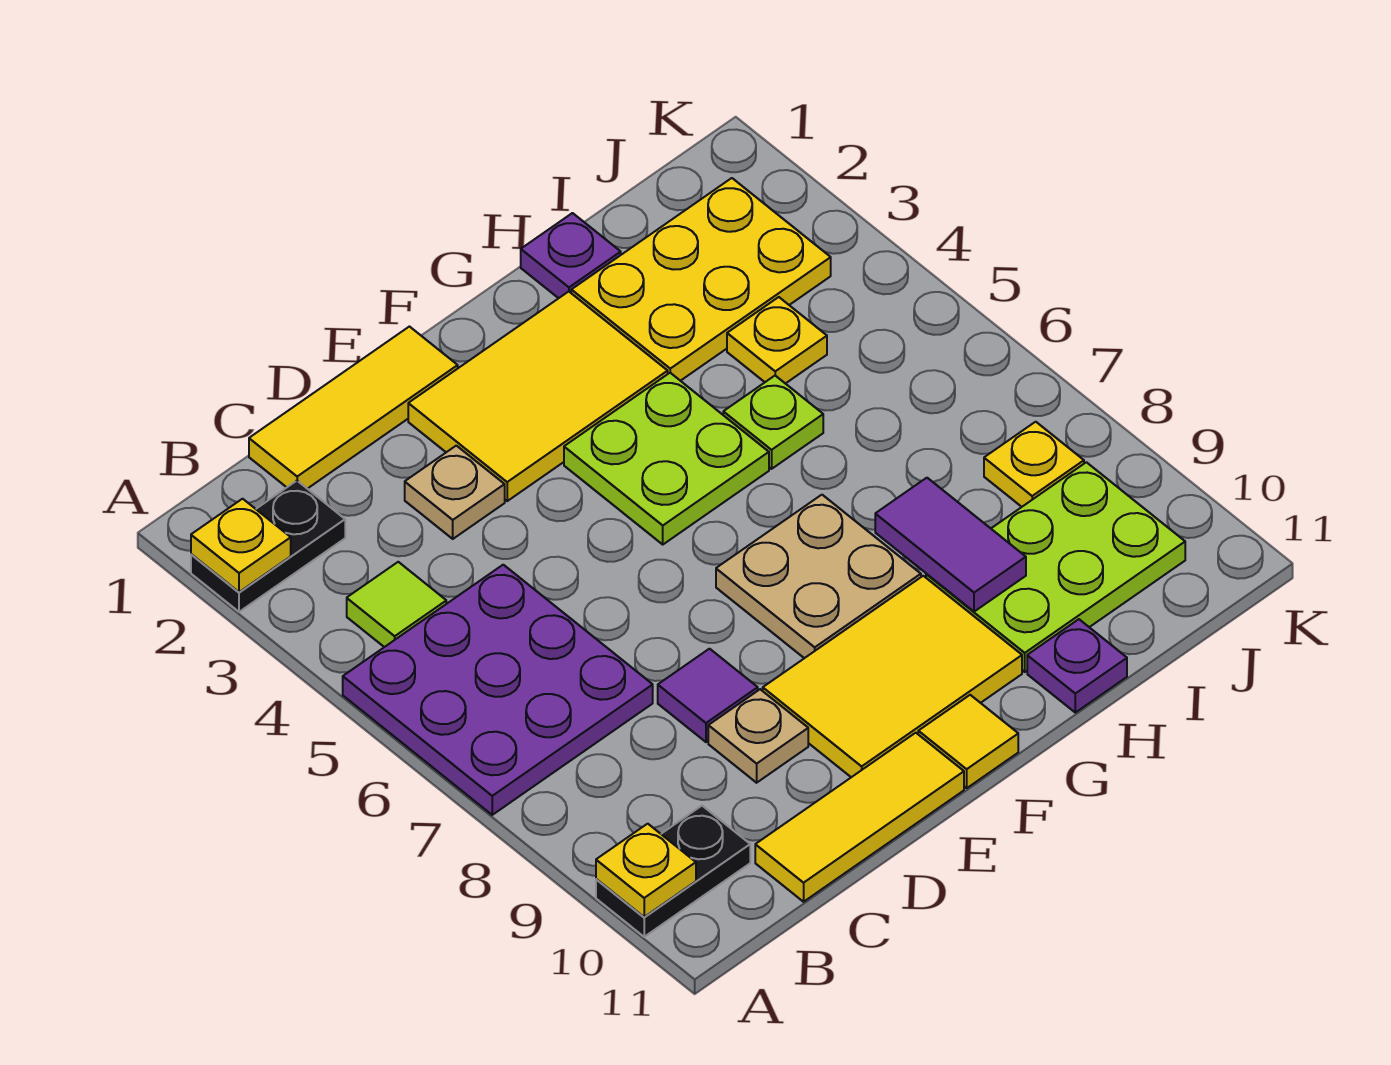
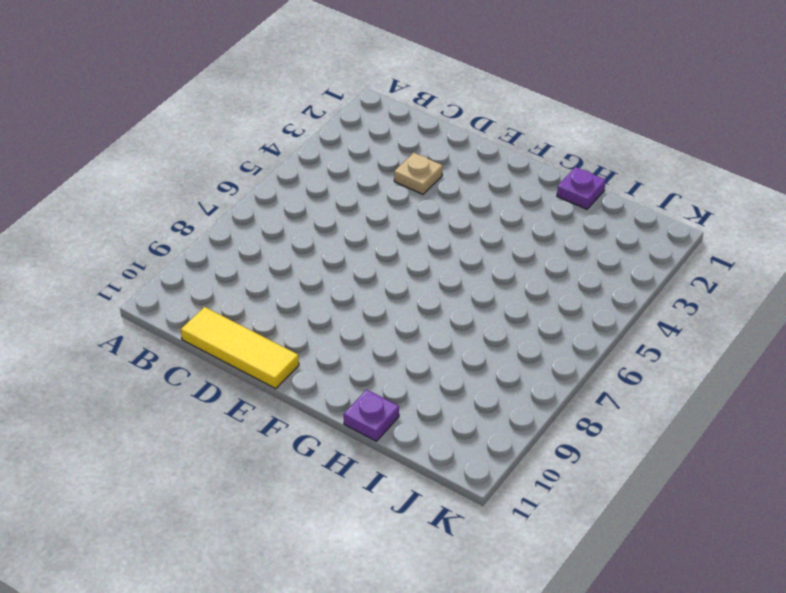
none -> black 1x2 plate [191,481,345,612]
none -> purple 3x3 plate [343,565,653,815]
none -> black 1x2 plate [596,806,750,937]

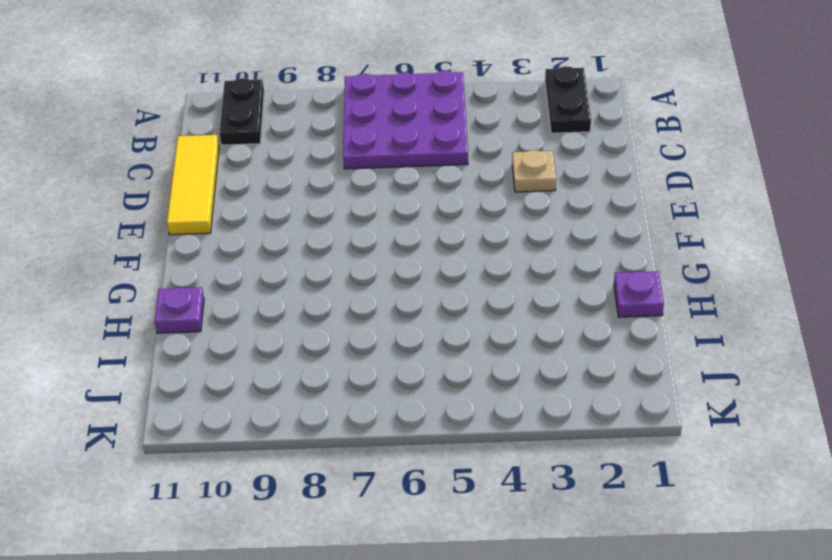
none -> lime 1x1 tile [347,562,446,647]
none -> yellow 1x3 tile [249,327,458,489]
none -> purple 1x1 tile [658,649,758,742]

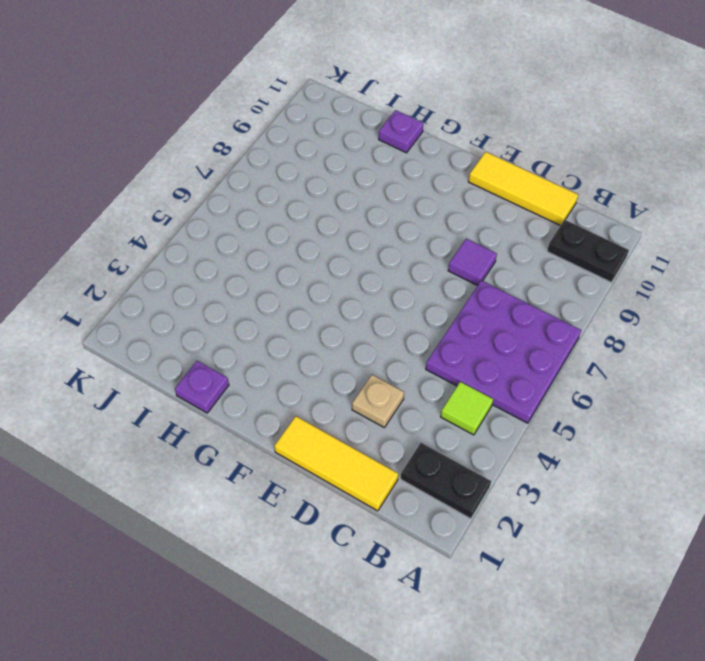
none -> tan 1x1 plate [708,689,808,783]
none -> yellow 2x3 tile [408,292,668,501]
none -> yellow 2x3 tile [763,576,1022,777]

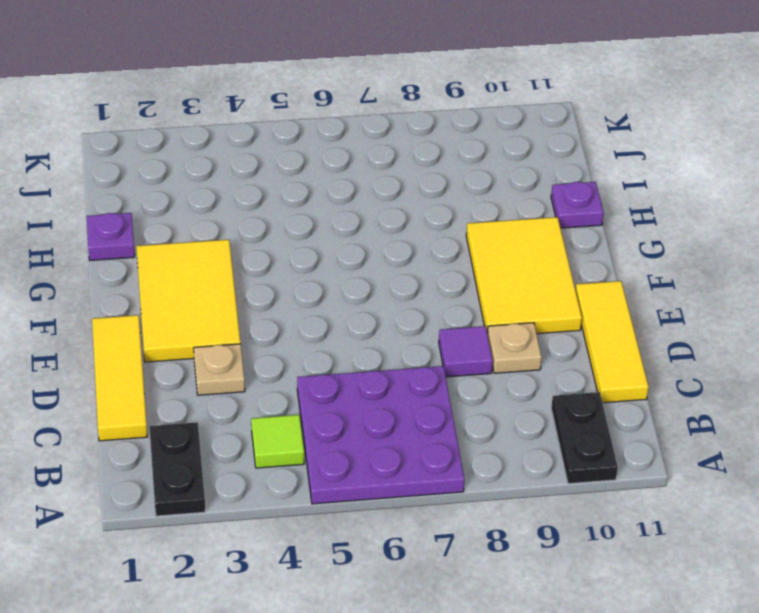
none -> lime 2x2 plate [564,373,769,544]
none -> tan 2x2 plate [716,495,921,658]
none -> yellow 1x1 tile [918,695,1018,788]

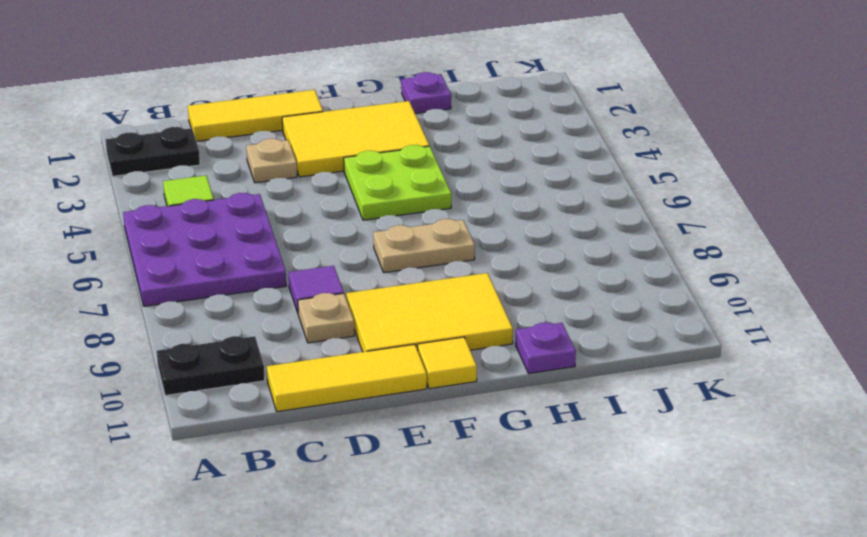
tan 1x2 plate [373,219,475,273] -> tan 2x2 plate [716,495,921,658]
none -> yellow 2x3 plate [571,178,831,381]
none -> lime 1x1 plate [723,376,823,469]
none -> lime 2x3 plate [926,462,1185,672]

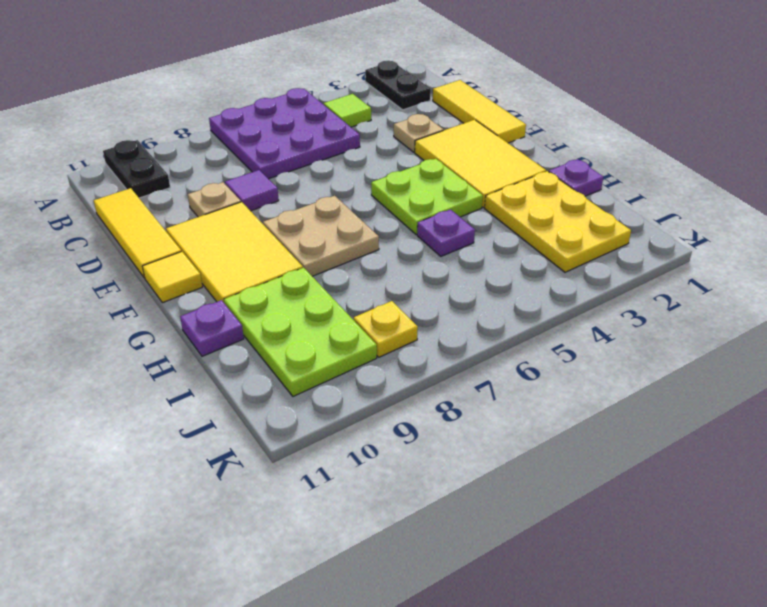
purple 1x1 plate [417,210,475,256] -> lime 1x1 plate [723,376,823,469]
none -> yellow 1x1 plate [727,297,827,384]
none -> yellow 1x1 plate [191,499,291,592]
none -> yellow 1x1 plate [596,824,696,917]

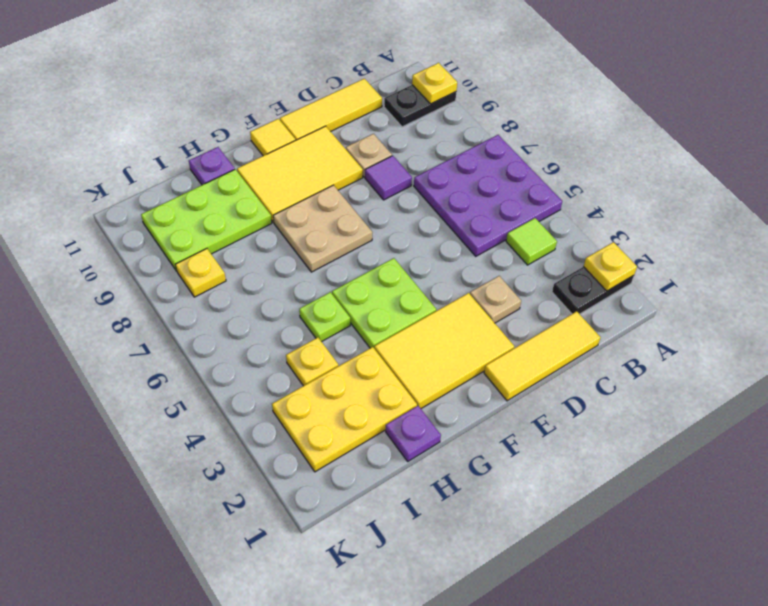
none -> purple 1x2 tile [875,478,1026,612]

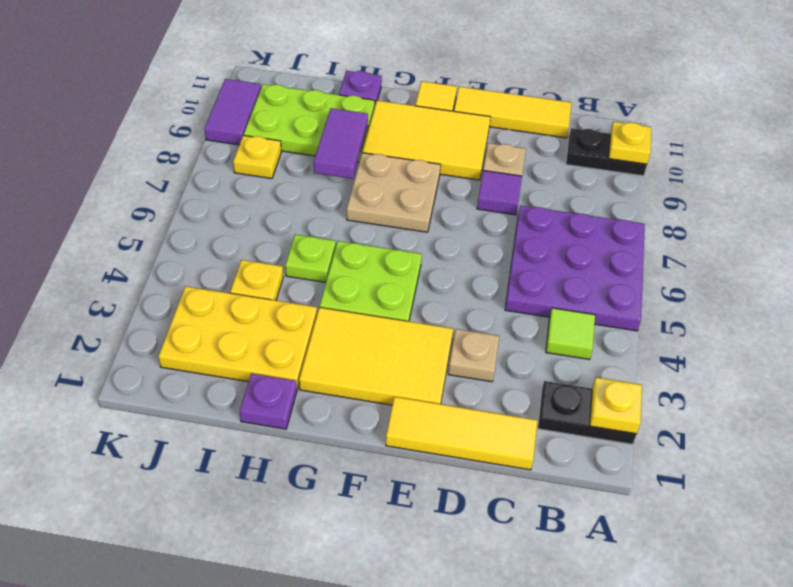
purple 1x2 tile [204,79,261,145] -> none

